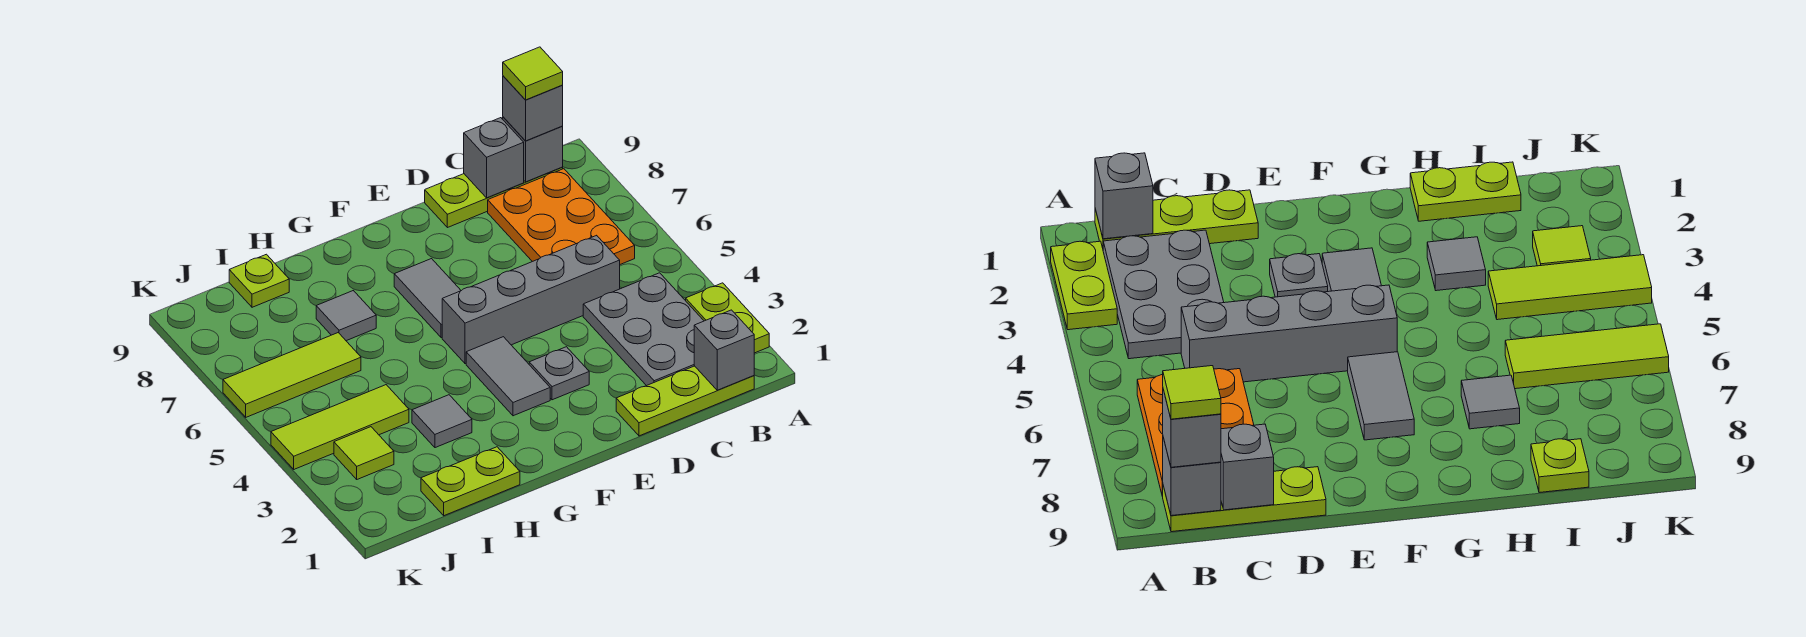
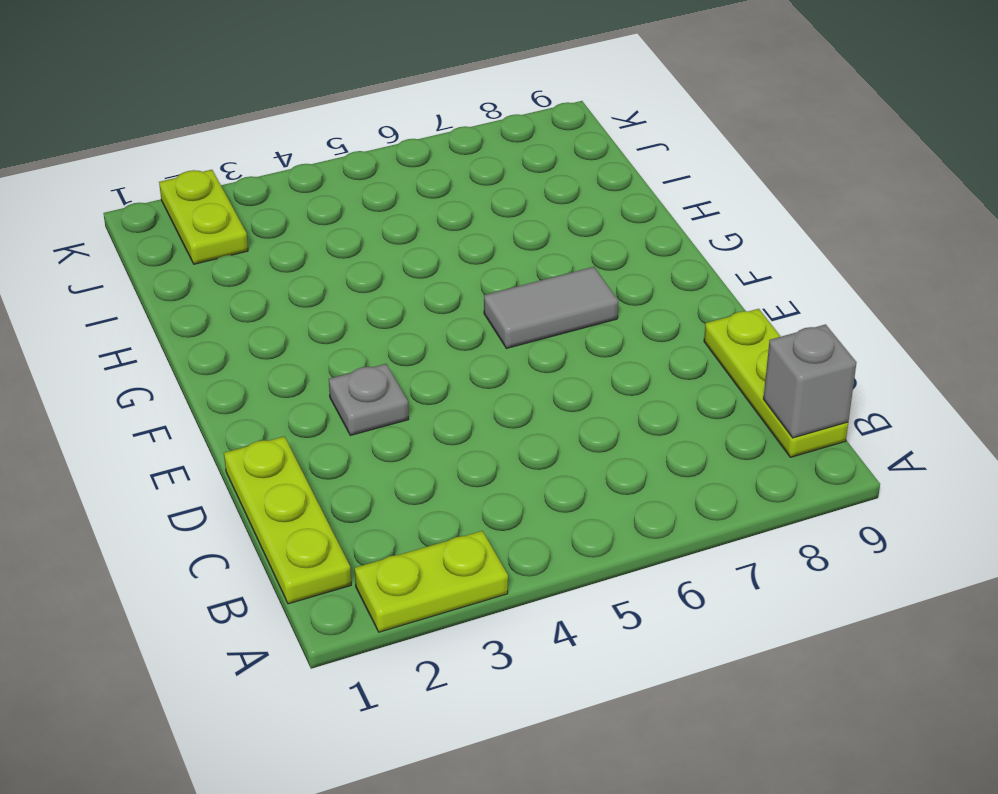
lime 1x2 plate [159,170,248,264] -> lime 1x2 plate moved to [421,447,520,516]
none -> grey 2x3 plate [583,273,704,386]
none -> orange 2x3 plate [488,169,635,264]
none -> grey 1x4 brick [442,235,620,364]

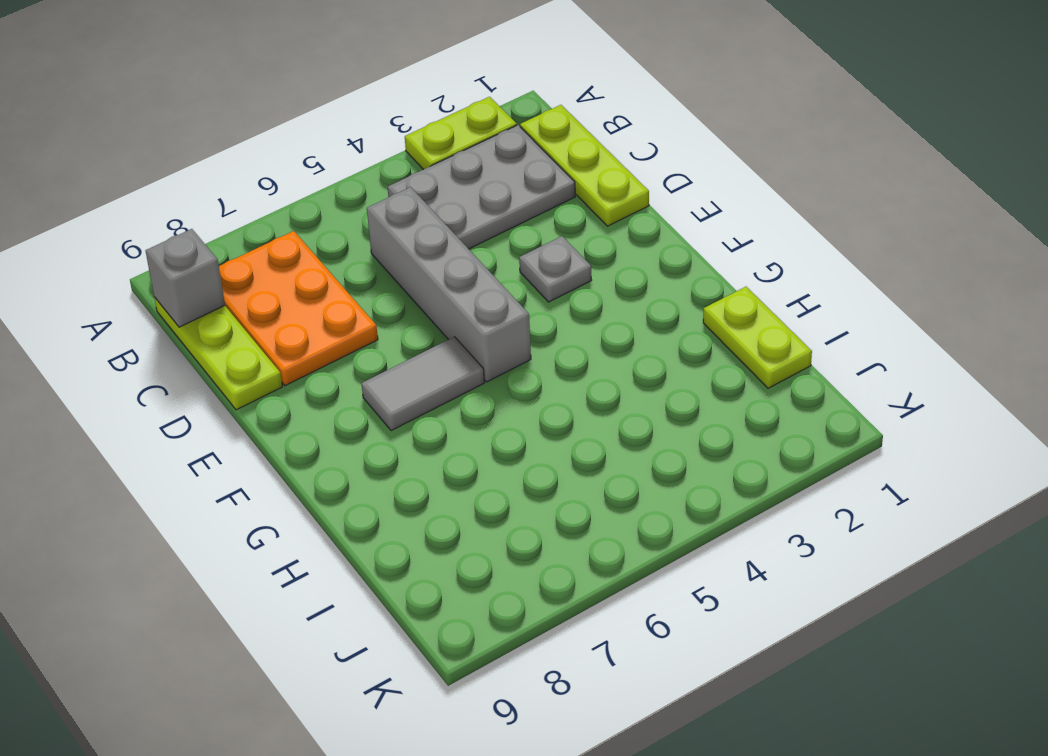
orange 2x3 plate [219,231,378,386] -> orange 2x3 plate turned to [488,169,635,264]
none -> grey 1x2 tile [466,337,550,416]
none -> grey 1x1 tile [412,395,472,448]
none -> grey 1x1 tile [316,291,376,341]

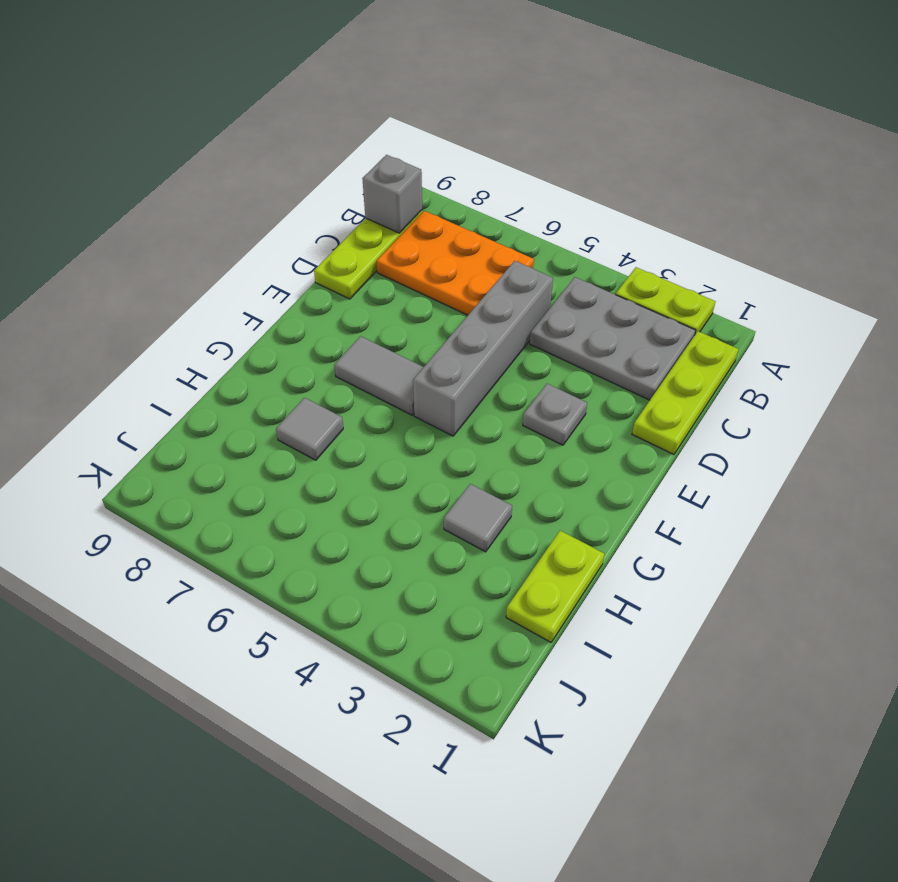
none -> grey 1x2 tile [466,337,550,416]
none -> lime 1x3 tile [271,385,409,469]
none -> lime 1x3 tile [223,333,361,417]

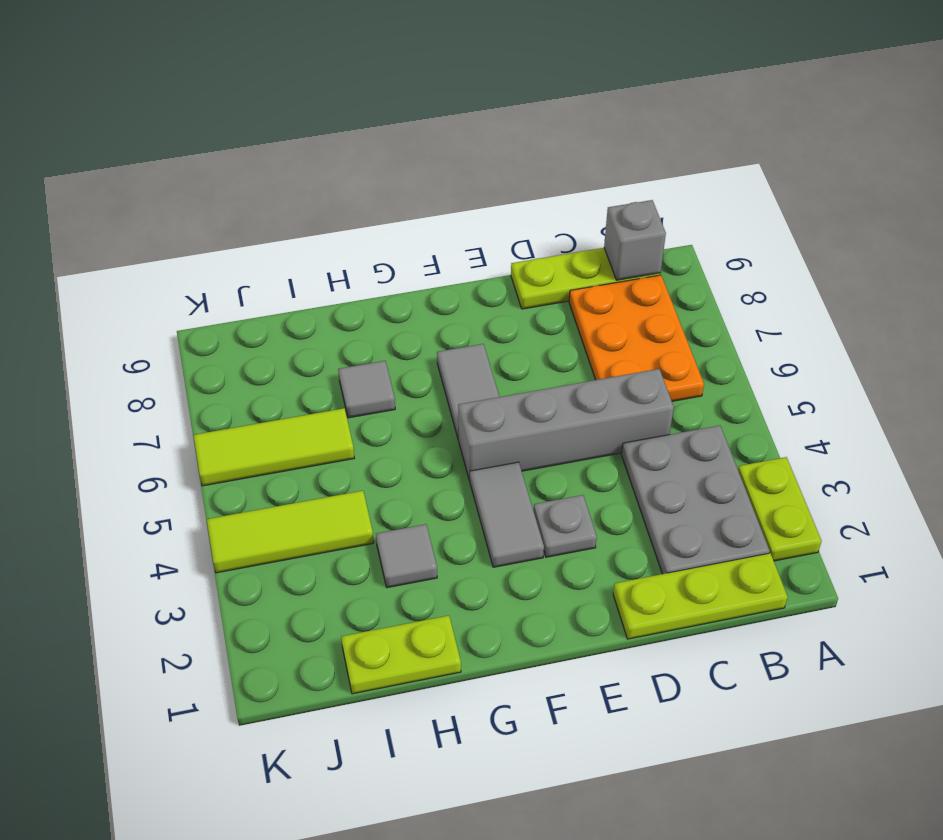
none -> lime 1x1 plate [229,254,289,307]
none -> lime 1x1 tile [334,427,394,479]
none -> grey 1x1 brick [694,310,754,390]

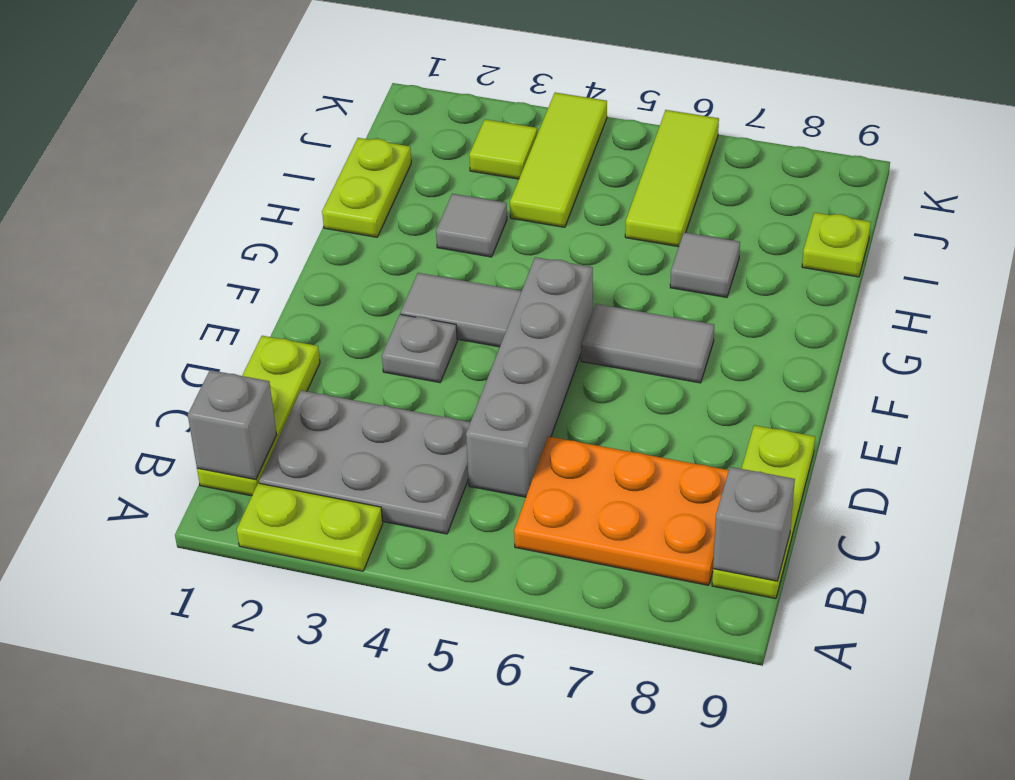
none -> grey 1x1 brick [464,118,524,198]
none -> grey 1x1 brick [503,76,563,141]
none -> lime 1x1 tile [503,47,563,100]

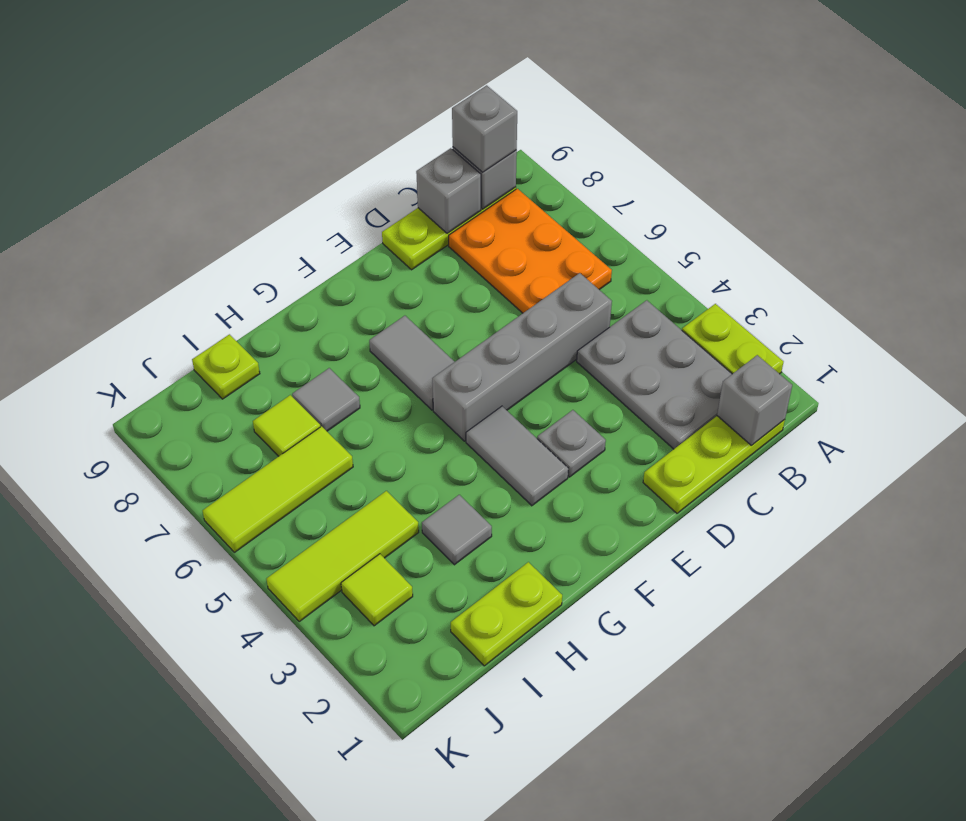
lime 1x1 tile [253,395,320,456] -> lime 1x1 tile moved to [503,47,563,100]

